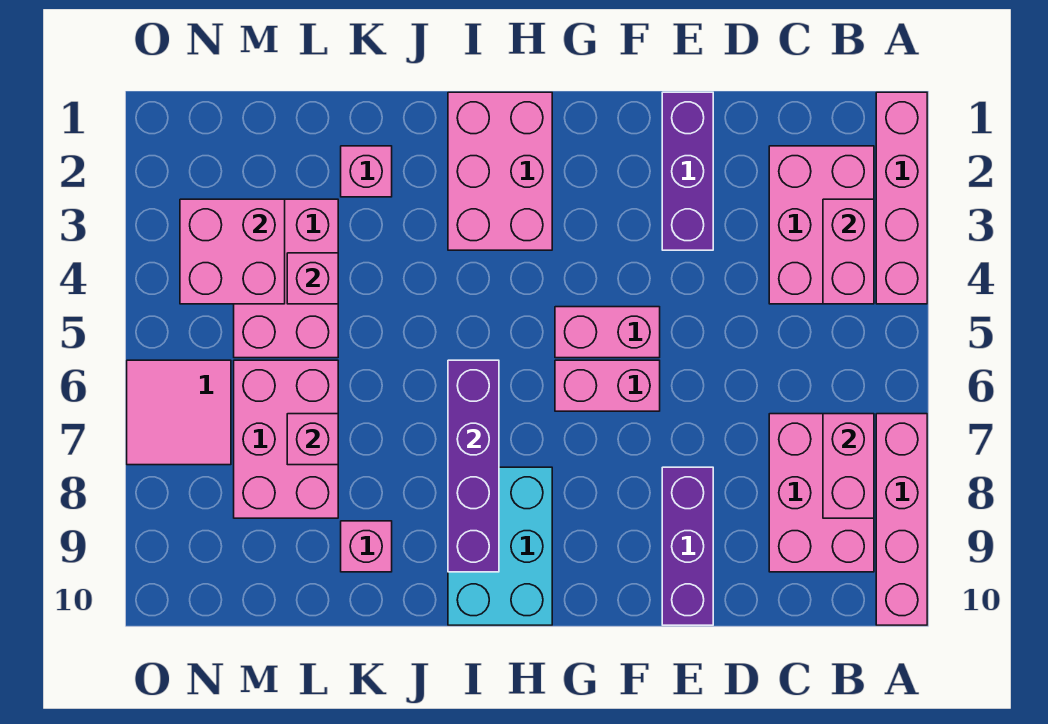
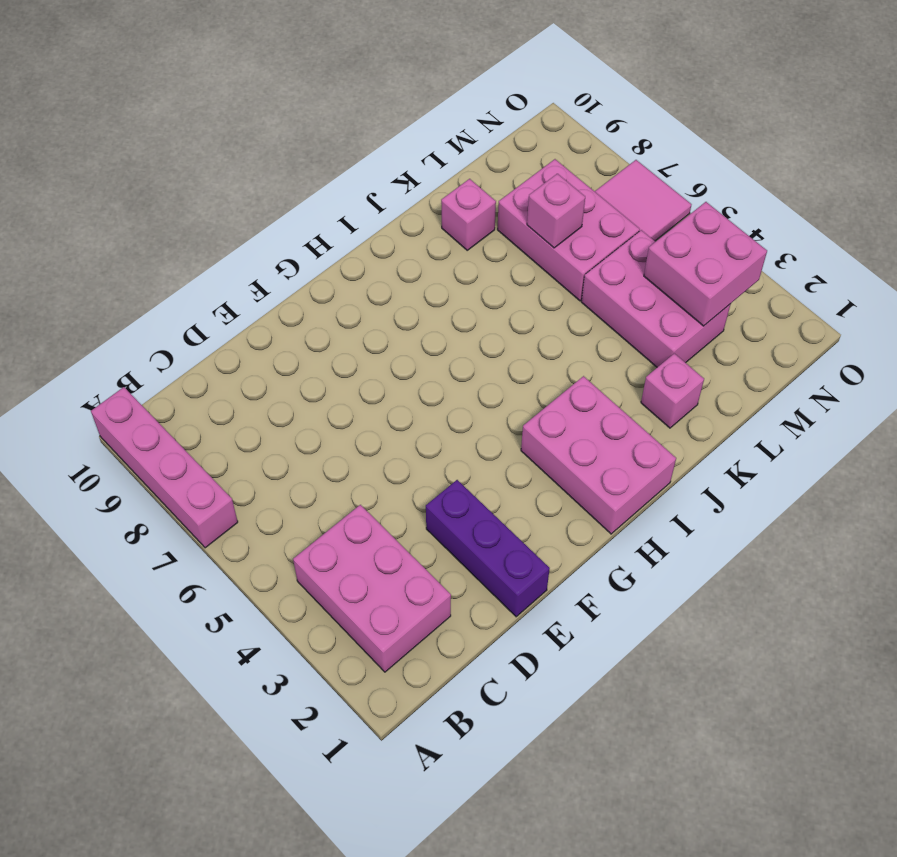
none -> pink 1x4 brick [876,92,927,304]
none -> pink 2x3 brick [769,414,874,572]
none -> purple 1x3 brick [662,467,713,625]

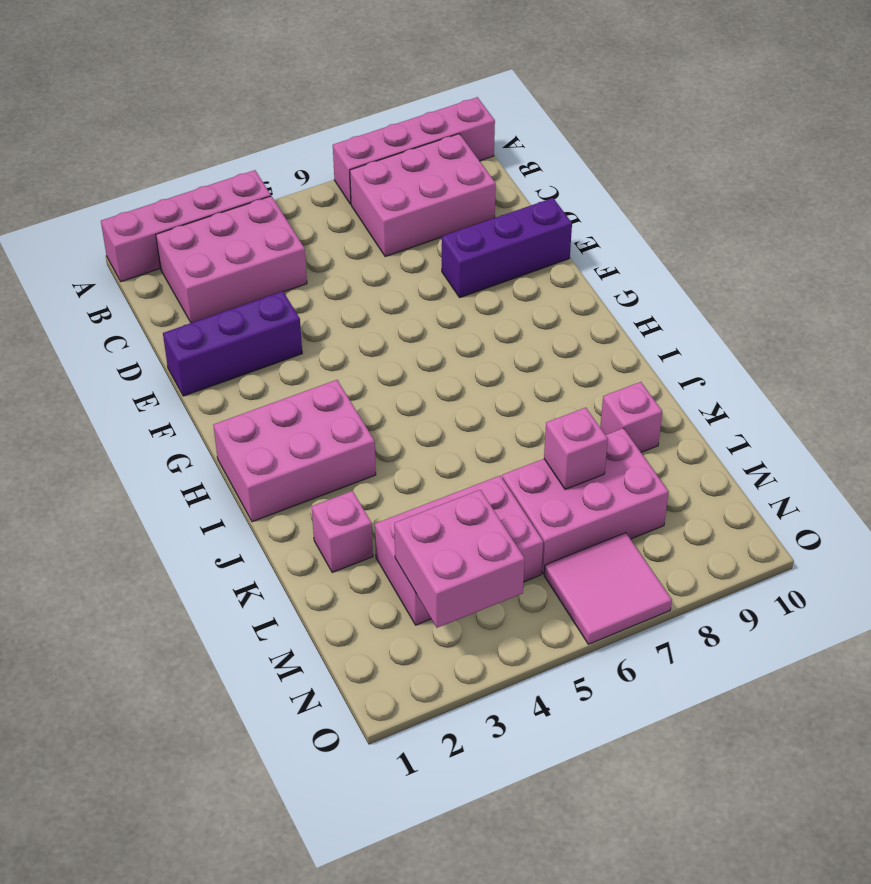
none -> pink 1x2 brick [555,307,660,358]
none -> pink 1x2 brick [555,360,660,411]
none -> cyan 2x3 brick [448,467,552,625]

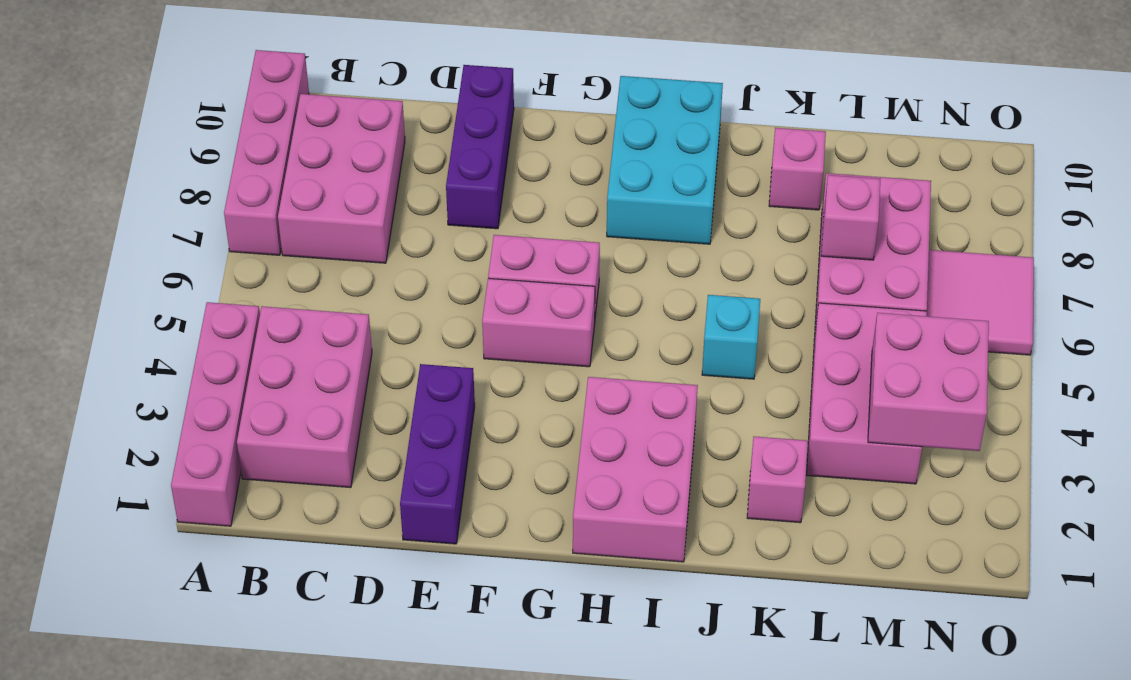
cyan 1x1 brick [702,295,760,379] -> none
none -> pink 1x2 brick [823,199,874,304]
none -> pink 1x2 brick [823,414,874,518]
none -> purple 1x4 brick [448,360,499,572]

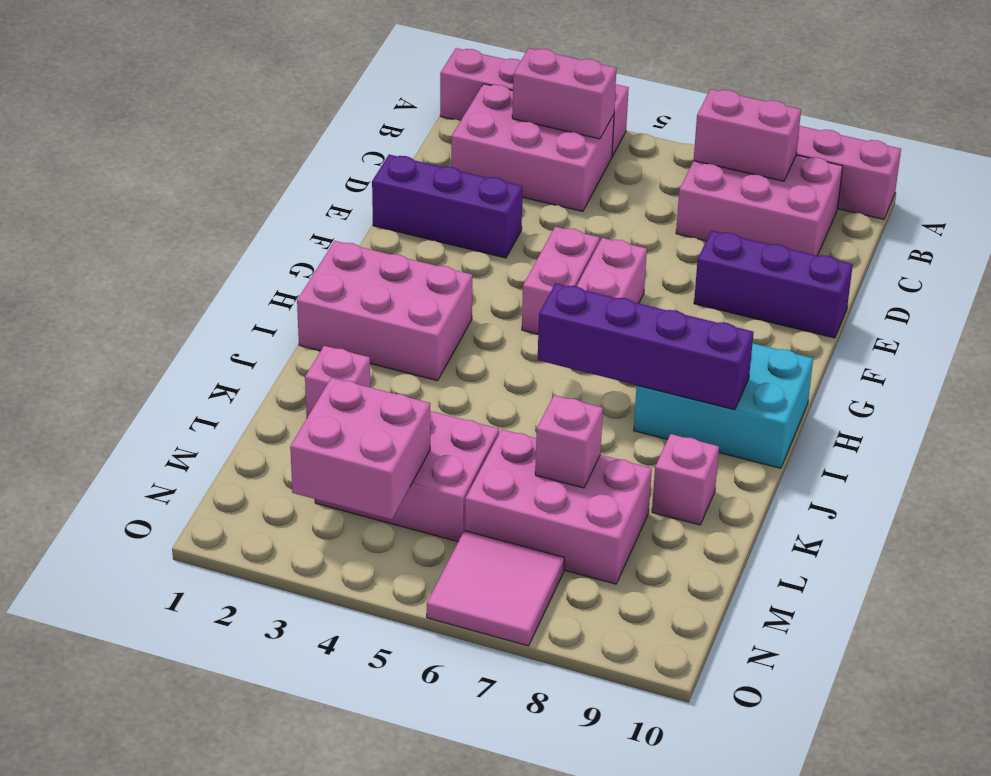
none -> pink 1x1 brick [287,253,338,304]

